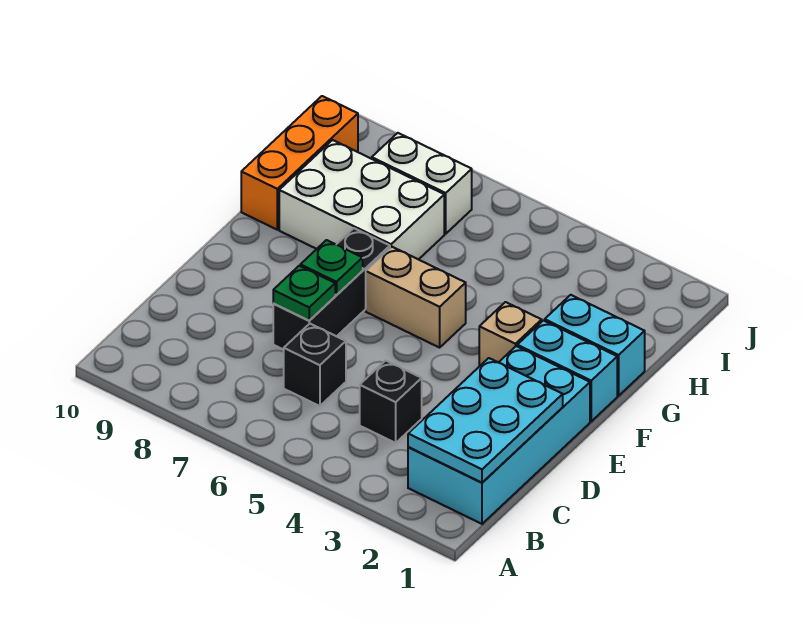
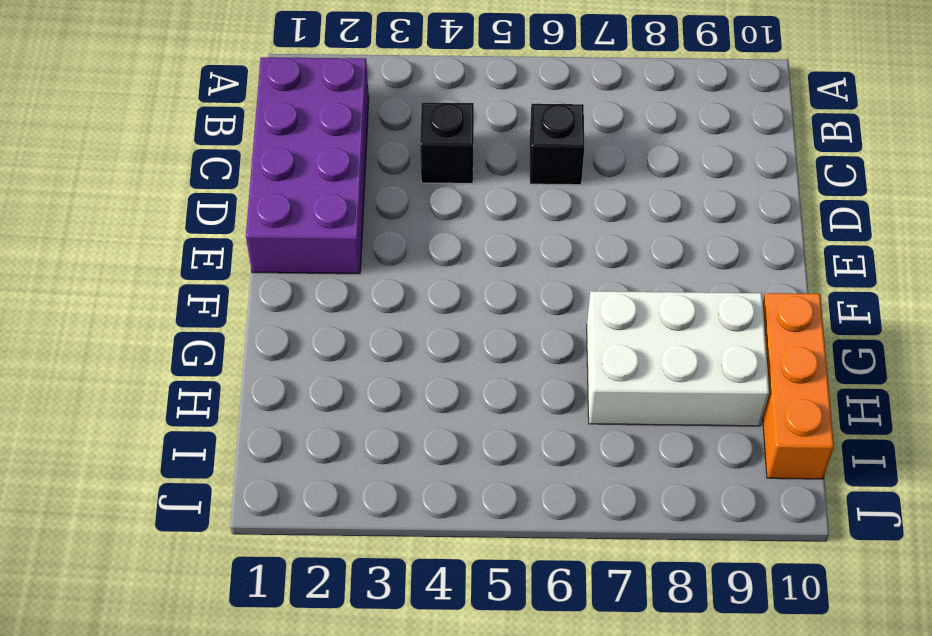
purple 2x4 brick [246,57,369,274] -> cyan 2x4 brick [408,346,590,524]
none -> black 1x3 brick [273,228,390,350]
none -> cyan 1x2 brick [517,320,617,421]
none -> tan 1x1 brick [479,302,542,366]

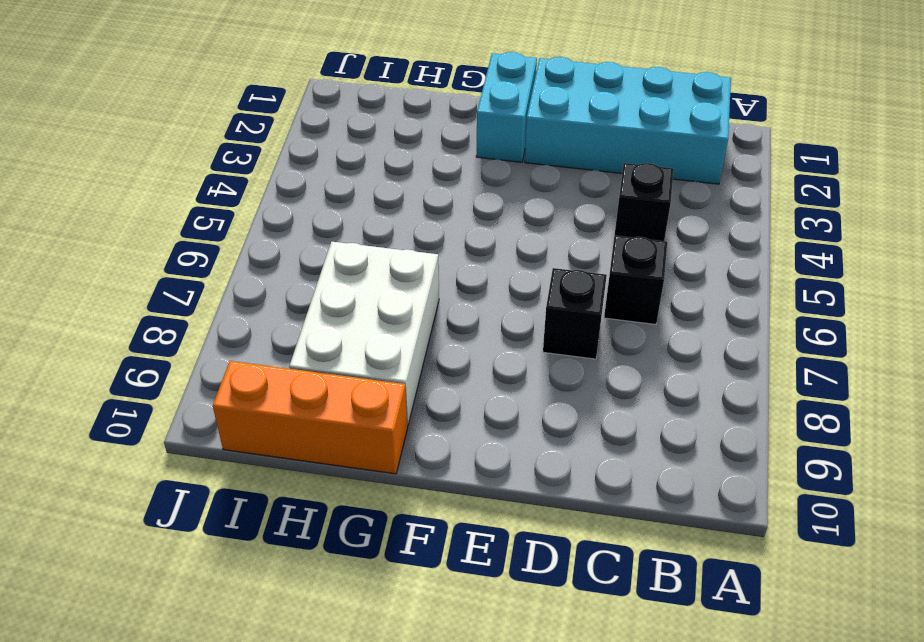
black 1x1 brick [543,268,607,359] -> black 1x3 brick [273,228,390,350]
none -> tan 1x1 brick [479,302,542,366]
none -> tan 1x2 brick [366,247,466,348]
none -> cyan 1x2 brick [545,295,645,396]

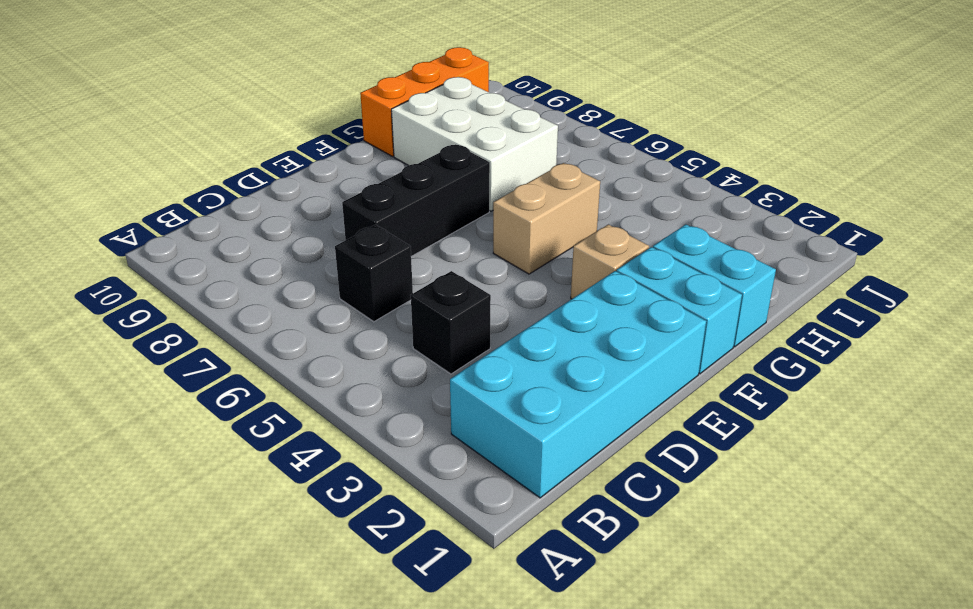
tan 1x2 brick [493,163,600,274] -> tan 1x2 brick turned to [366,247,466,348]
none -> white 1x2 brick [372,133,472,234]
none -> cyan 2x3 plate [408,358,563,483]
none -> green 1x1 plate [273,266,335,321]

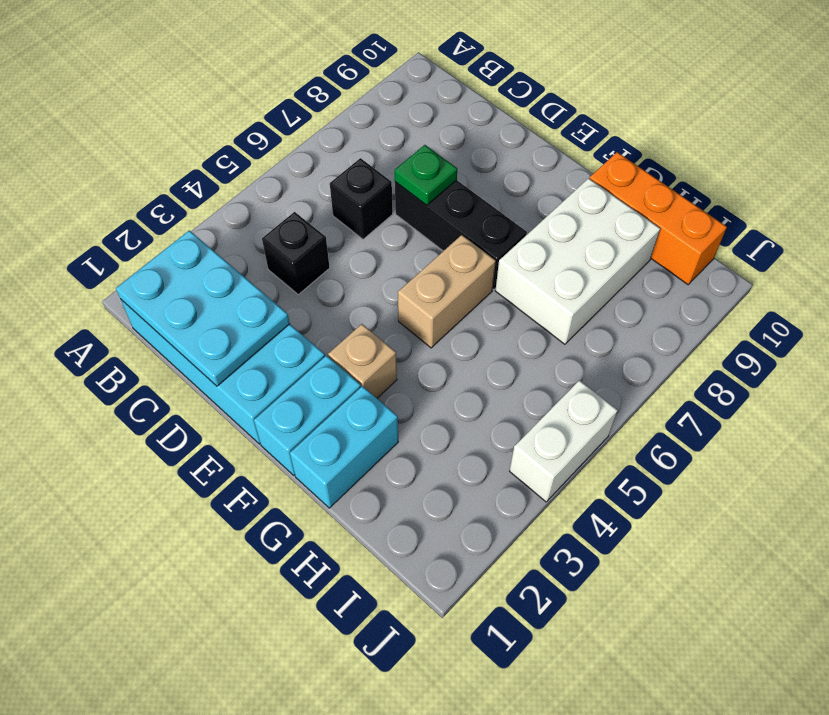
white 1x2 brick [510,380,618,502] -> white 1x2 brick moved to [372,133,472,234]
none -> green 1x1 plate [300,240,363,295]

